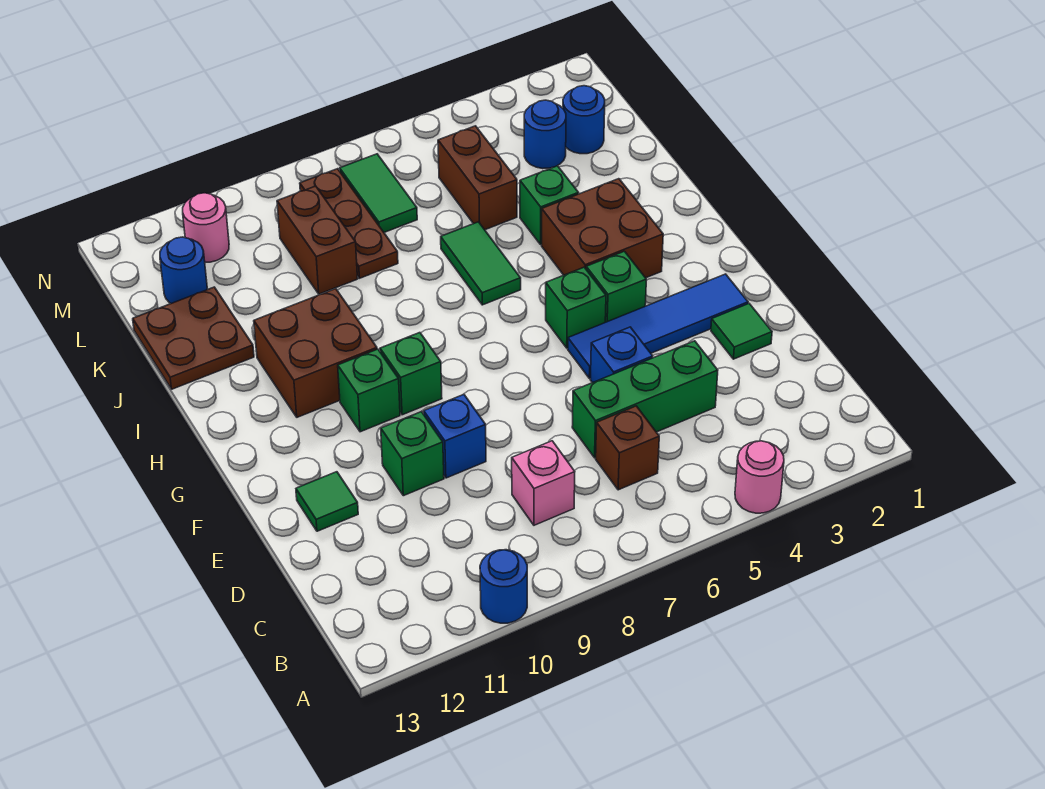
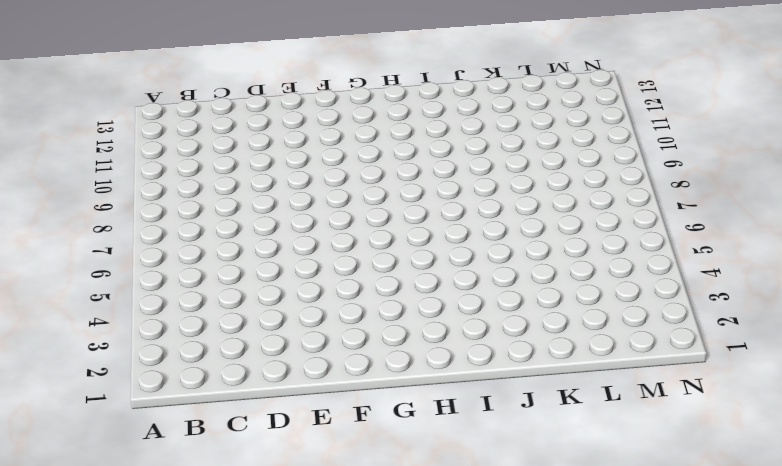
none -> pink 1x1 round brick [735,441,784,513]
none -> blue 1x1 round brick [480,550,527,623]
none -> brown 1x1 brick [596,406,659,490]

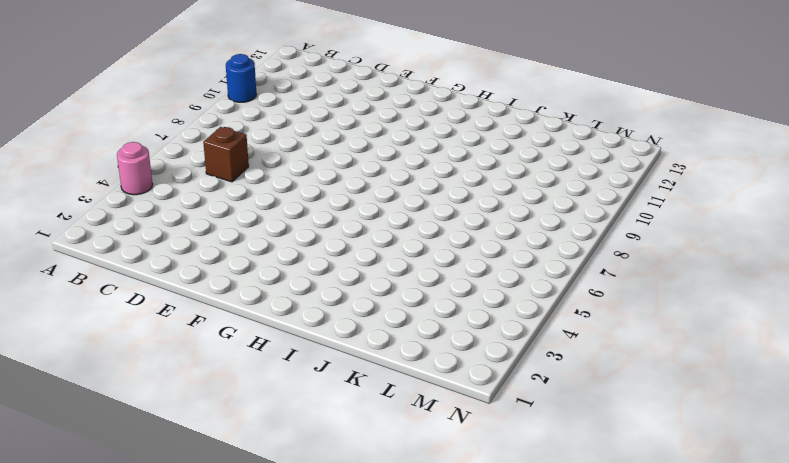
none -> pink 1x1 brick [512,441,575,525]
none -> green 1x3 brick [572,341,718,458]
none -> green 1x1 tile [711,304,772,359]

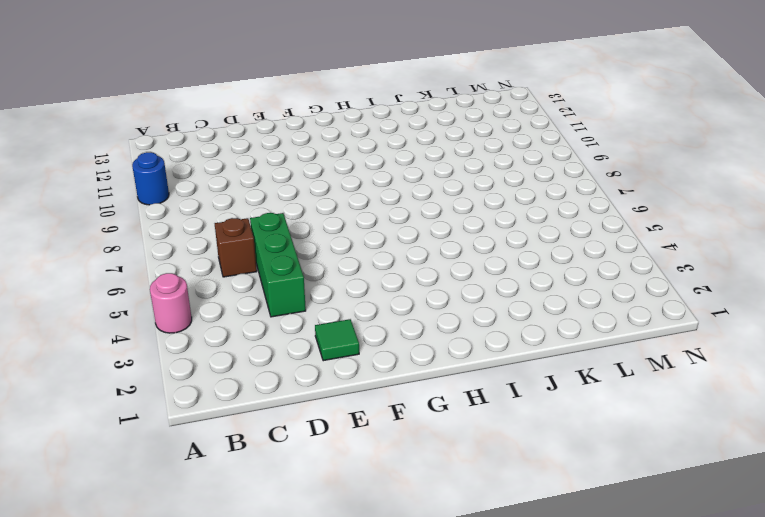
none -> pink 1x1 brick [512,441,575,525]
none -> blue 1x1 brick [591,327,653,383]
none -> blue 1x1 brick [424,394,486,478]

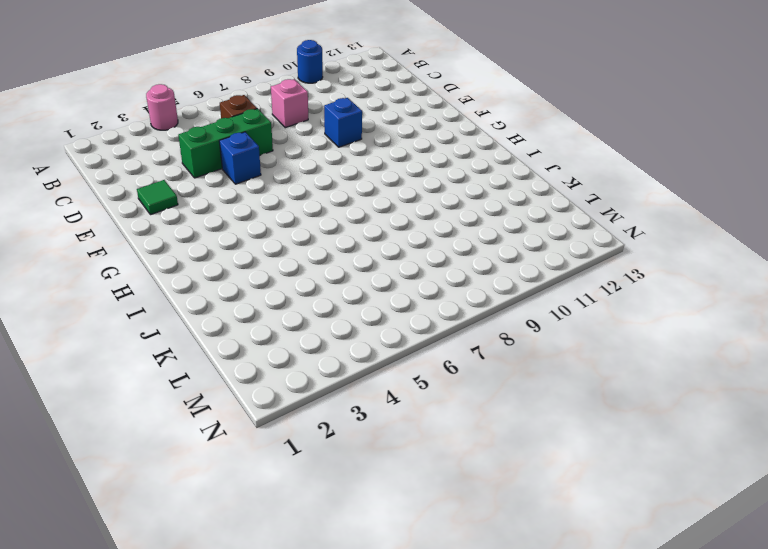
none -> green 1x1 brick [381,412,444,496]
none -> green 1x1 tile [296,472,358,531]
none -> blue 1x4 tile [568,274,748,378]

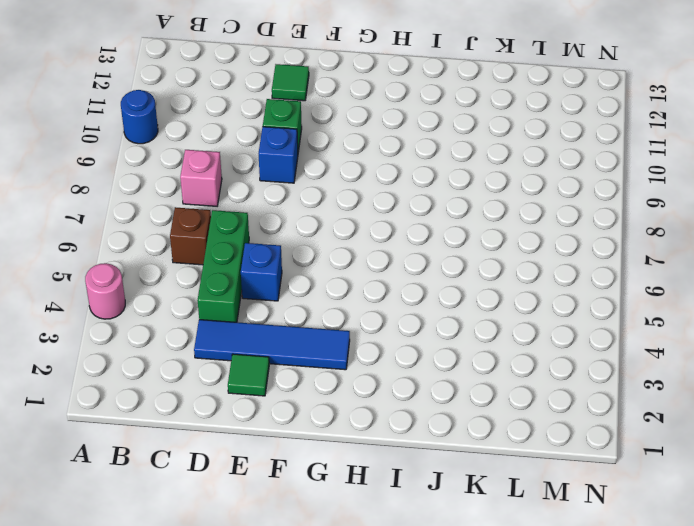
blue 1x4 tile [194,320,350,370] -> blue 1x4 tile turned to [568,274,748,378]
none -> green 1x1 brick [586,251,646,322]
none -> green 1x1 brick [546,267,606,348]
none -> green 1x1 brick [380,333,442,415]

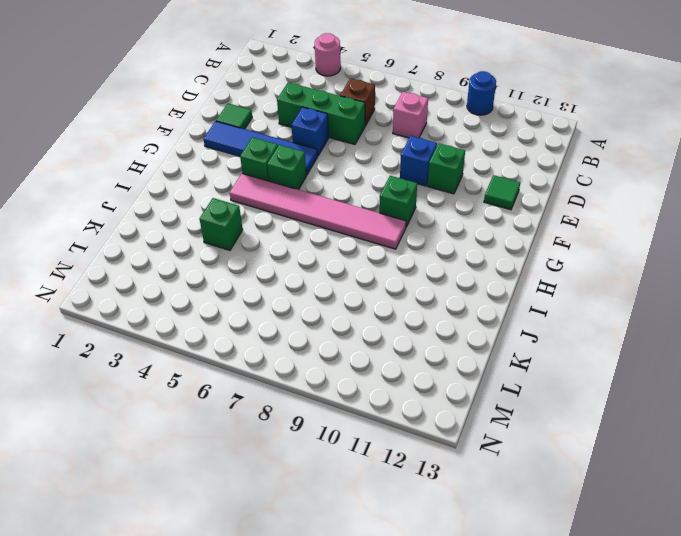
pink 1x6 tile [230,174,406,249] -> brown 2x2 brick [542,179,663,278]
none -> green 1x1 brick [338,349,400,432]
none -> brown 2x2 brick [254,289,377,417]
none -> green 1x2 tile [441,222,521,305]

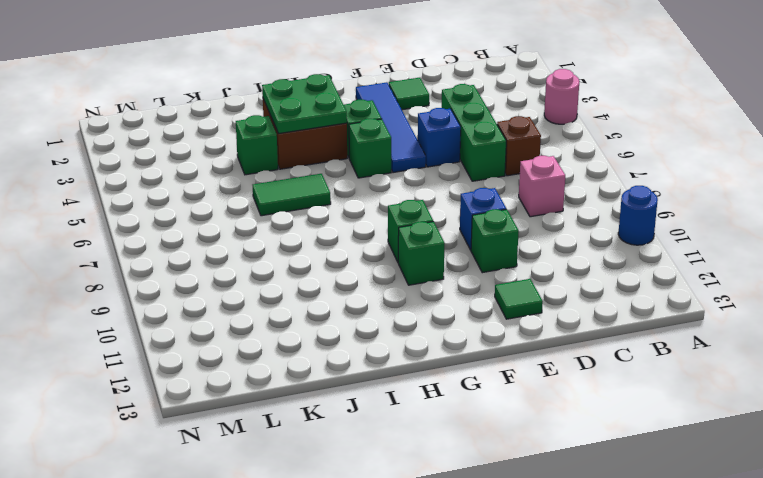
green 2x2 plate [262,74,347,134] -> none
none -> brown 2x2 brick [254,289,377,417]
none -> brown 2x2 plate [133,287,254,389]
none -> brown 1x2 brick [438,126,517,230]

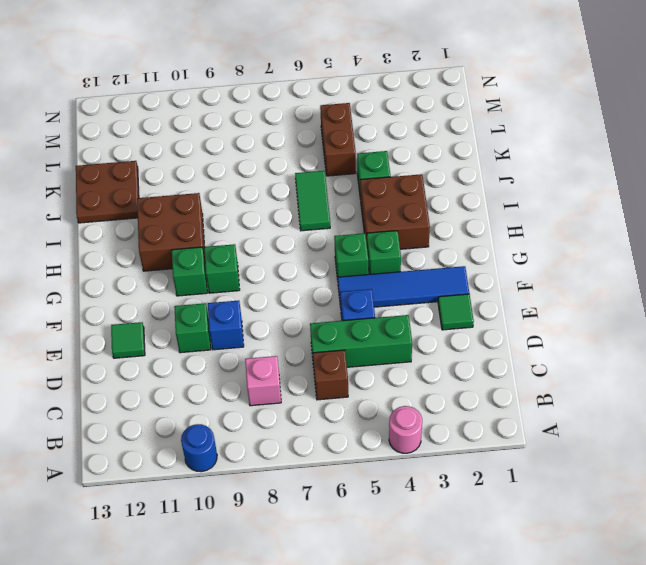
none -> brown 1x3 plate [300,169,398,278]
none -> brown 1x2 brick [277,186,358,294]
none -> blue 1x1 round brick [563,86,605,154]

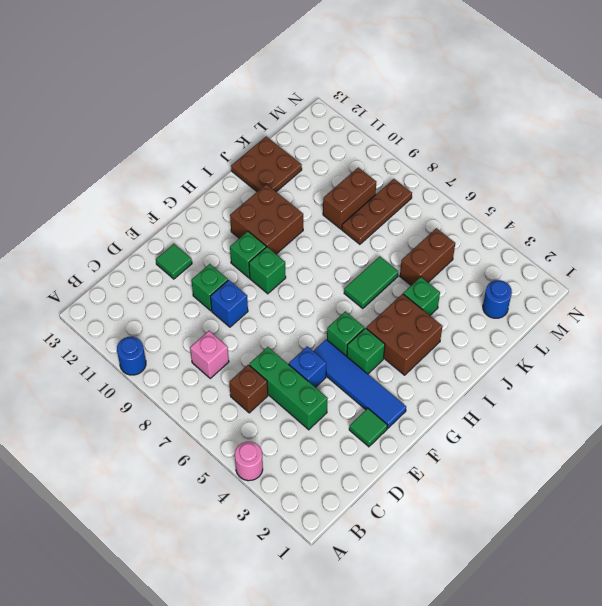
none -> blue 1x1 round brick [524,100,566,169]
none -> green 1x2 tile [340,154,417,232]
none -> blue 1x1 round brick [160,237,207,303]

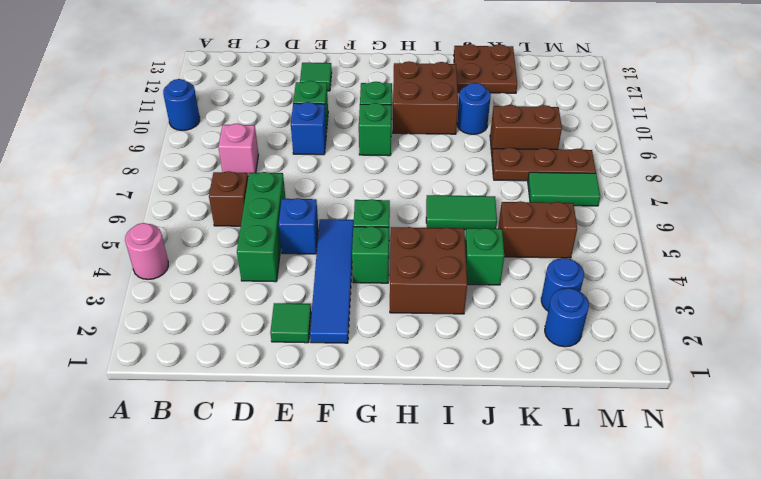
blue 1x1 round brick [457,83,491,134] -> blue 1x1 round brick moved to [160,237,207,303]
none -> pink 1x1 round brick [183,193,229,262]

